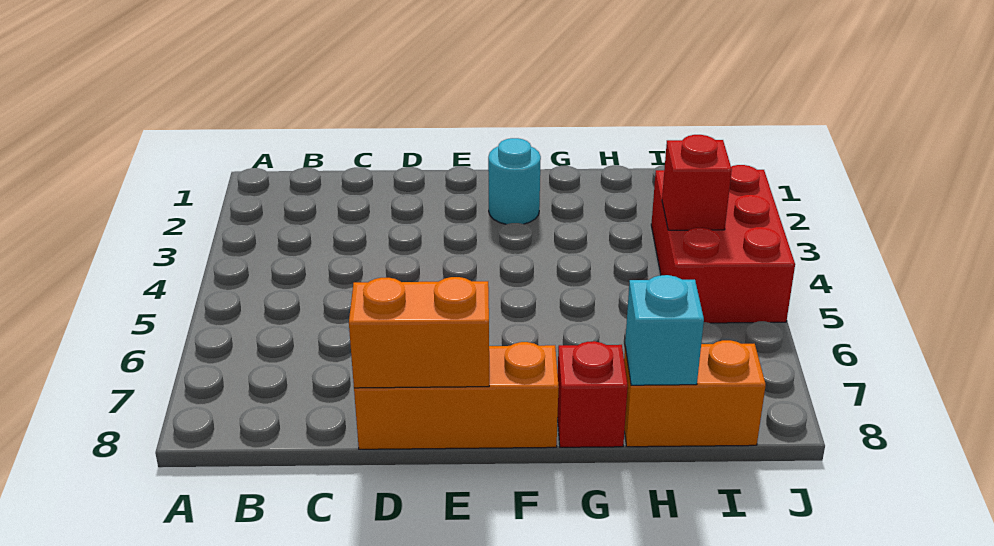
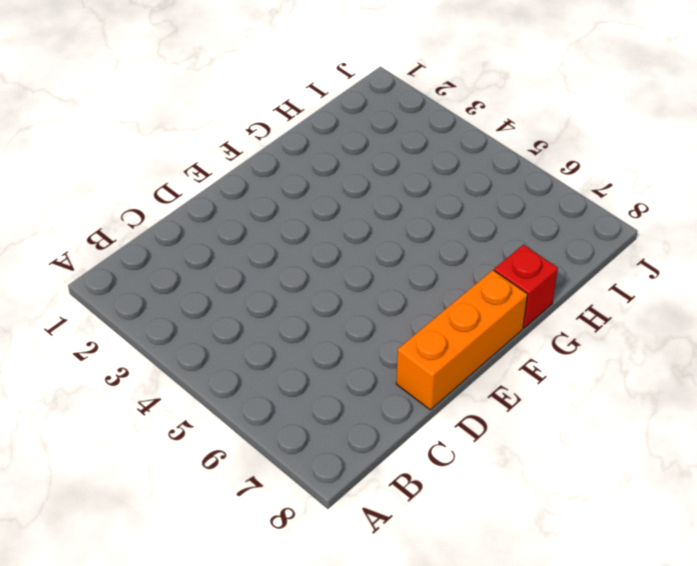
none -> cyan 1x1 round brick [488,138,541,224]
none -> orange 1x2 brick [624,340,766,447]

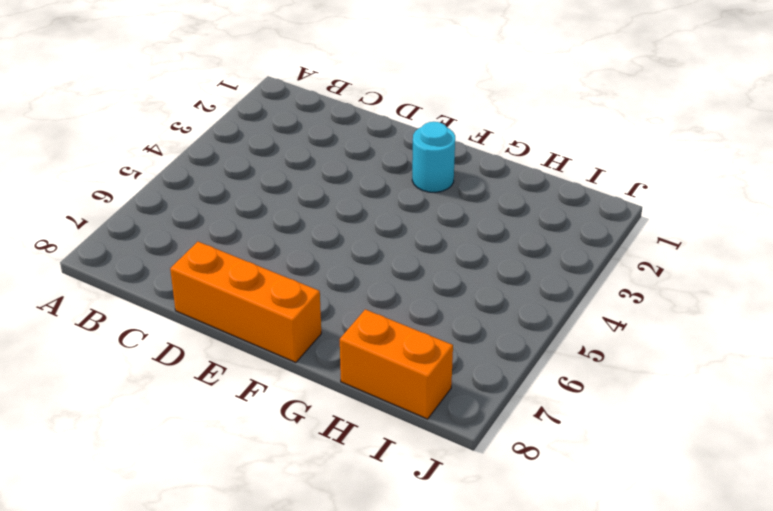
none -> red 1x1 brick [557,341,628,447]
none -> red 2x3 brick [651,165,795,323]

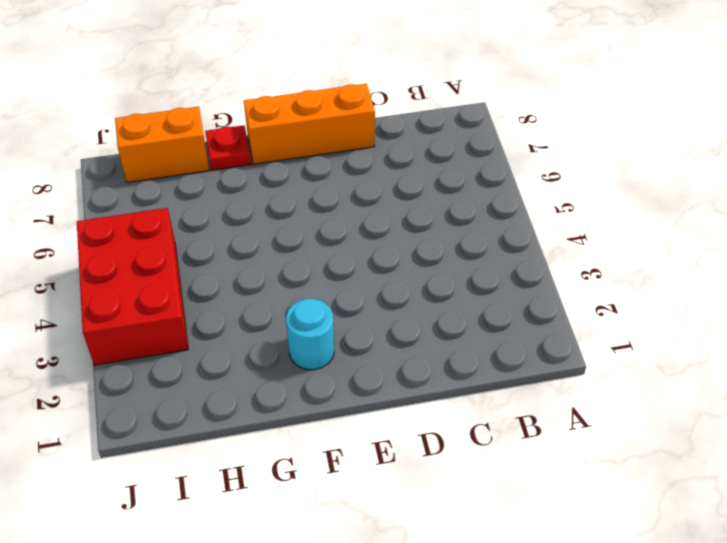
red 1x1 plate [205,125,251,170] -> red 1x1 brick [557,341,628,447]
none -> orange 1x2 brick [349,277,489,388]
none -> cyan 1x1 brick [625,275,704,385]

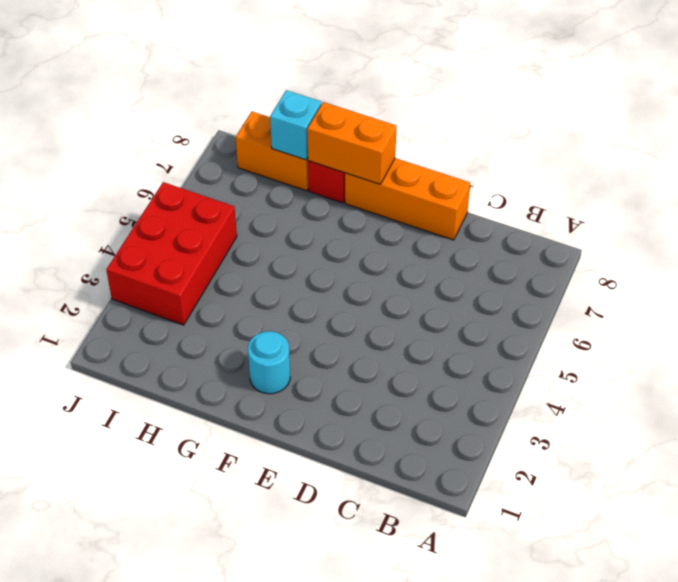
orange 1x2 brick [307,102,397,184] -> orange 1x2 brick moved to [349,277,489,388]
none -> red 1x1 brick [662,135,732,230]

